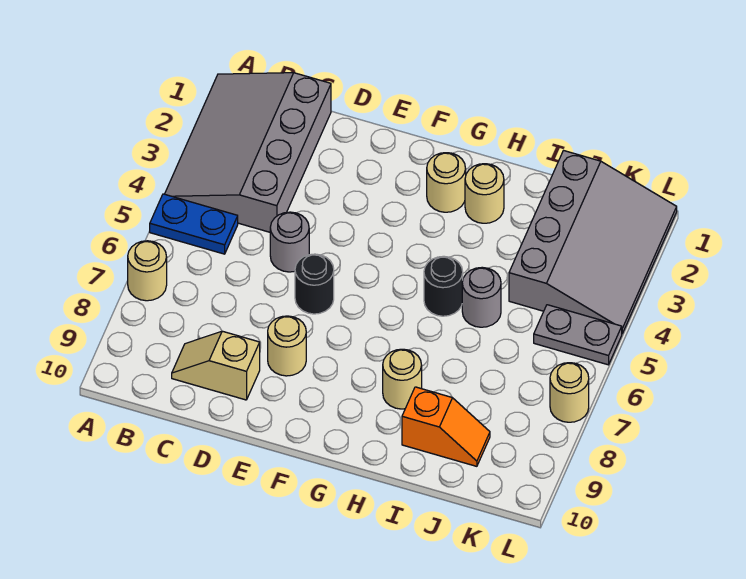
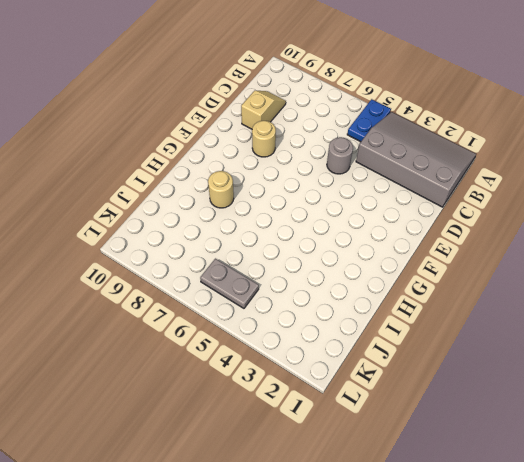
grey 1x2 plate [200,259,259,308] -> grey 1x2 plate turned to [534,305,622,365]
none -> tan 1x1 round brick [128,241,167,301]
none -> black 1x1 round brick [295,254,334,314]
none -> tan 1x1 round brick [427,153,466,212]

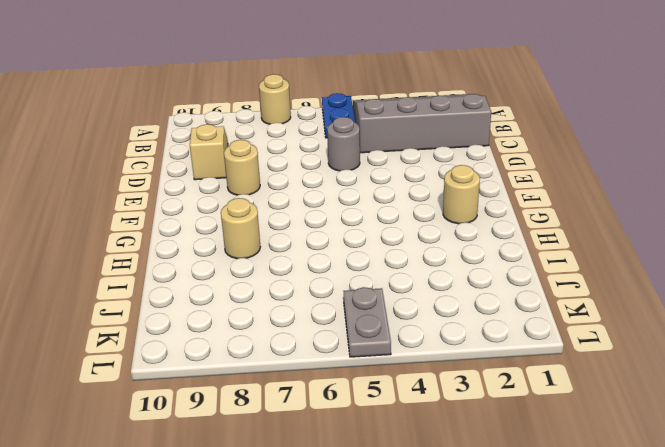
none -> black 1x1 round brick [295,254,334,314]
none -> tan 1x1 round brick [465,164,504,223]
none -> black 1x1 round brick [424,256,463,316]

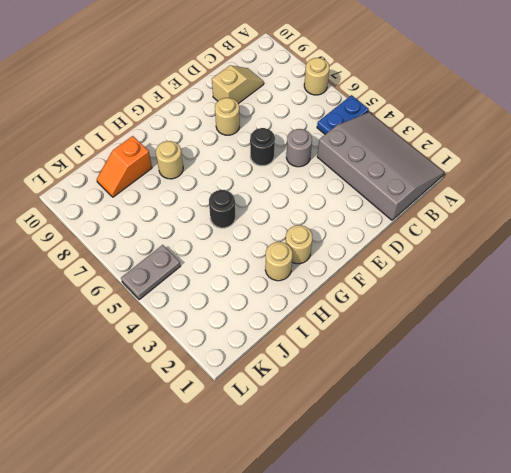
none -> grey 1x1 round brick [462,267,501,327]
none -> grey 3x4 slope [509,151,677,333]
none -> tan 1x1 round brick [550,363,589,422]

